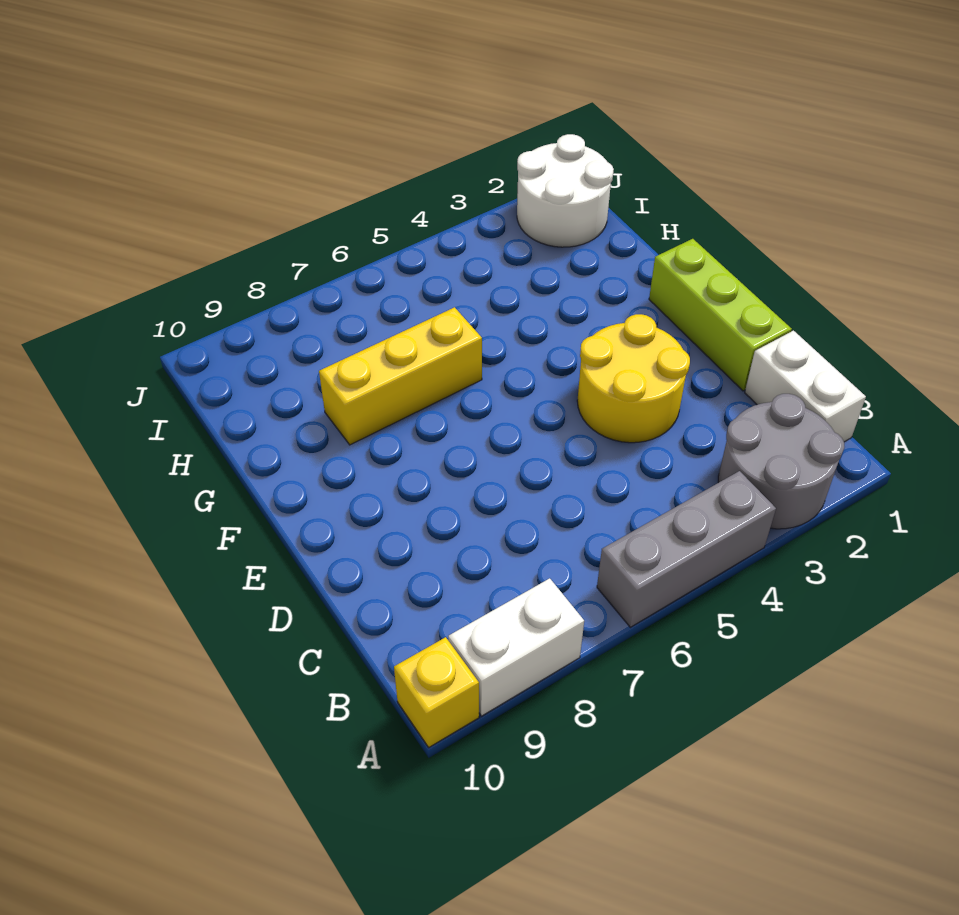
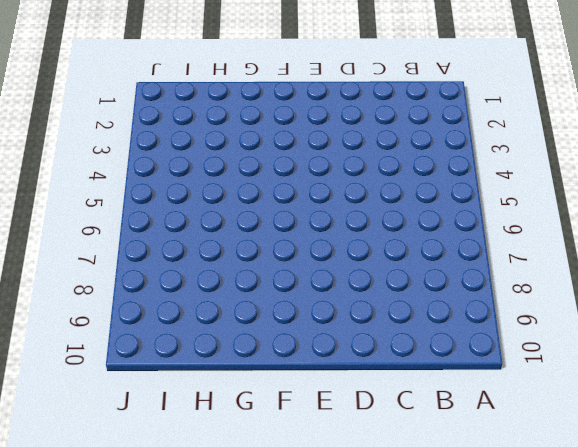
none -> grey 2x2 round brick [718,394,844,529]
none -> grey 1x3 brick [597,471,776,627]

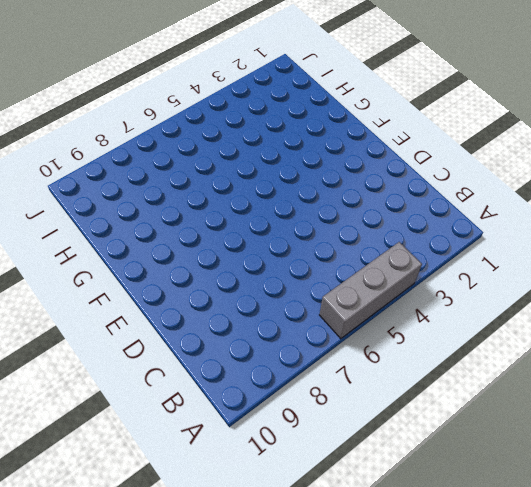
none -> grey 2x2 round brick [718,394,844,529]
none -> white 1x2 brick [448,578,584,716]

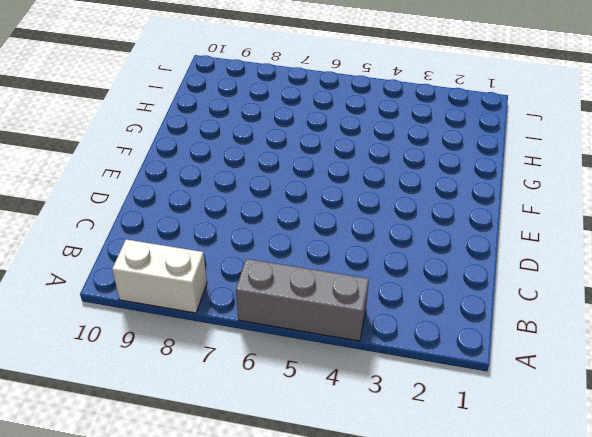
none -> grey 2x2 round brick [718,394,844,529]
none -> yellow 1x1 brick [394,637,479,747]

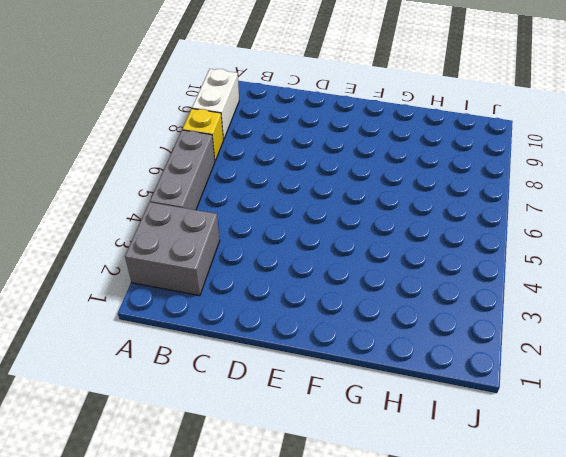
grey 2x2 brick [125,202,220,296] -> grey 2x2 round brick [718,394,844,529]
yellow 1x1 brick [182,109,223,161] -> yellow 1x1 brick moved to [394,637,479,747]
none -> white 1x2 brick [745,331,866,442]
none -> lime 1x3 brick [649,239,792,391]

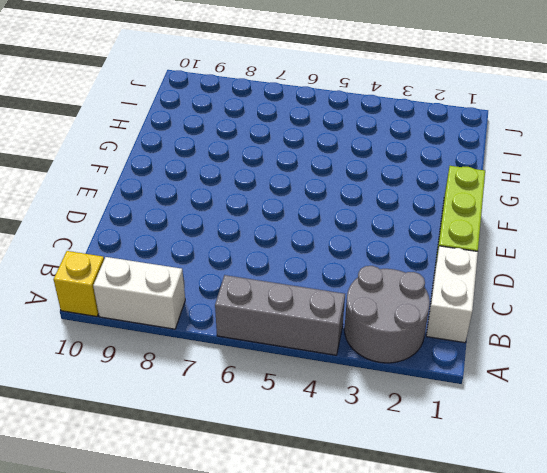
none -> yellow 2x2 round brick [577,314,690,443]
none -> yellow 1x3 brick [319,307,482,445]

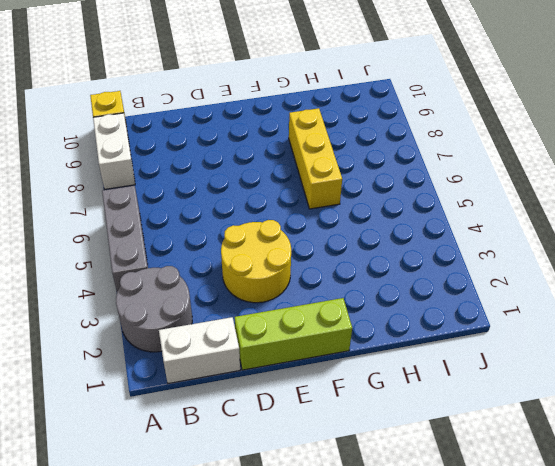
none -> white 2x2 round brick [517,134,614,247]

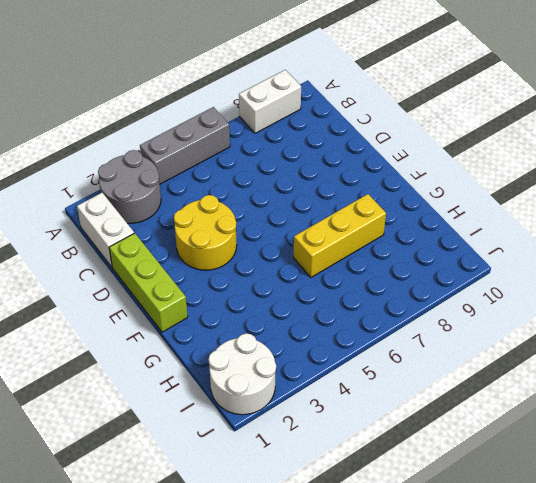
none -> yellow 1x1 brick [394,637,479,747]

